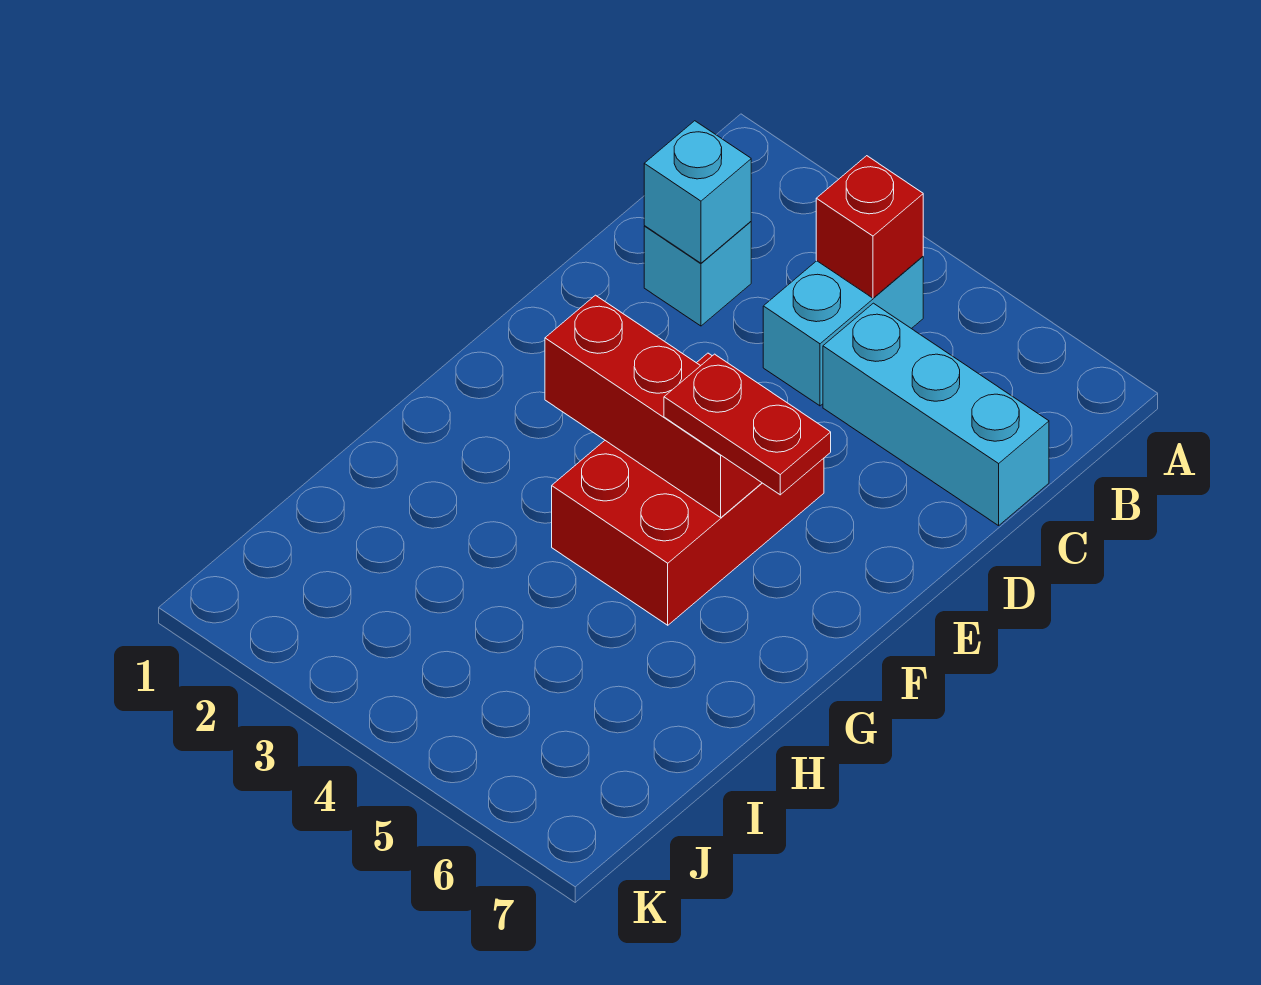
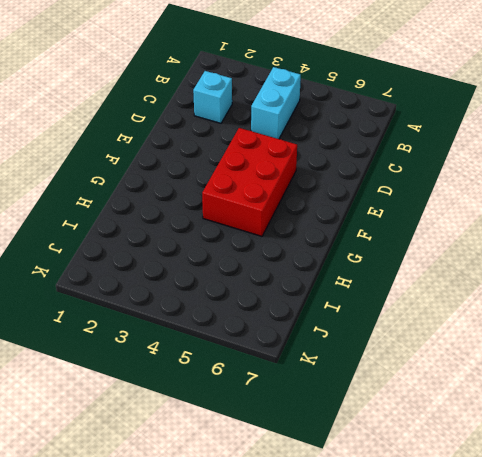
none -> cyan 1x3 brick [823,303,1049,526]
none -> red 1x1 brick [816,156,923,298]

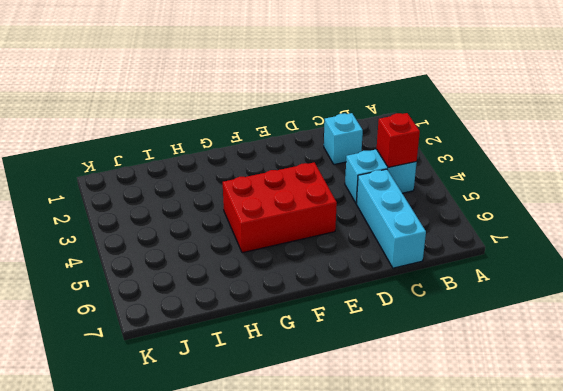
none -> cyan 1x1 brick [644,121,751,263]
none -> red 1x3 brick [545,295,762,518]

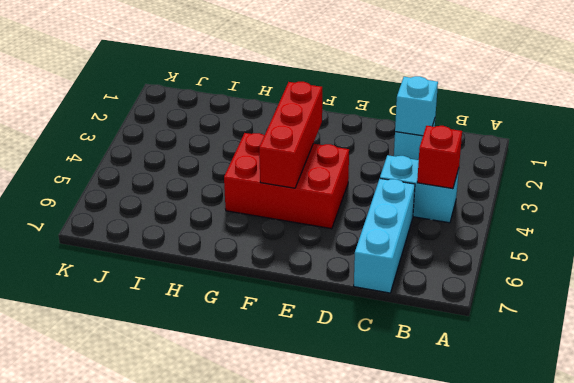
none -> red 1x2 plate [664,354,831,495]

